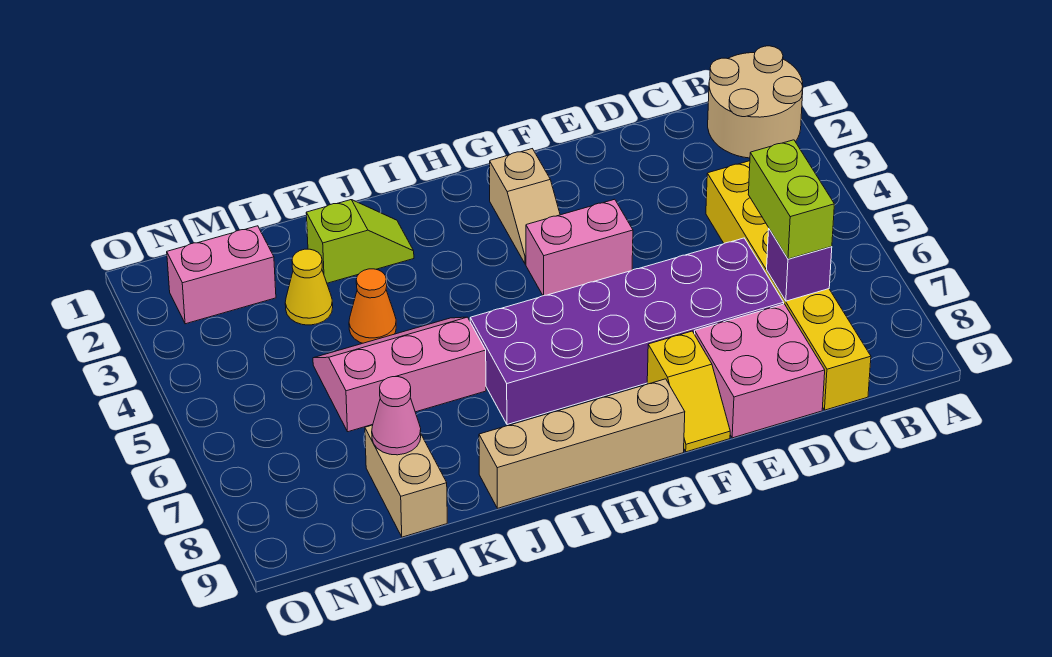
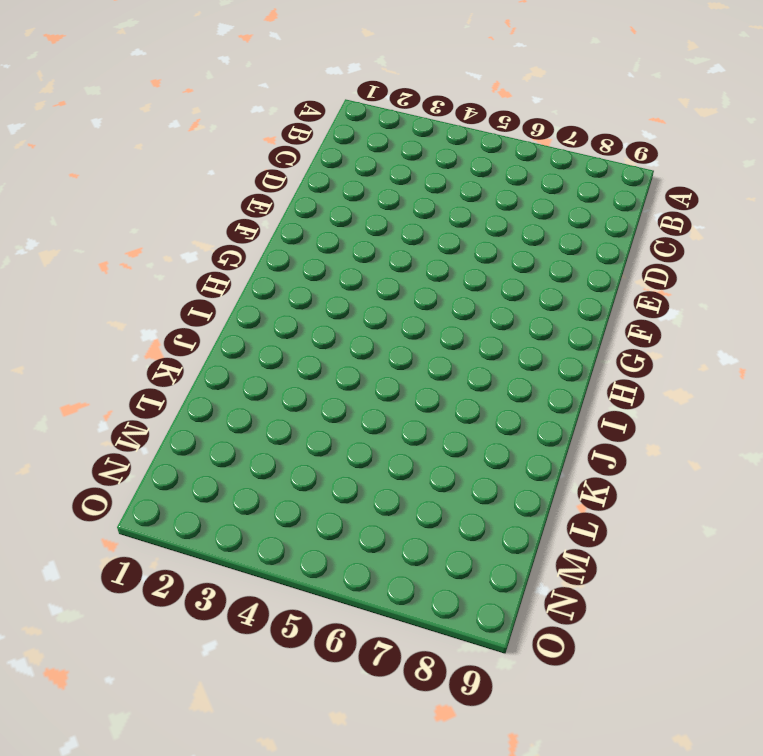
none -> tan 2x2 round brick [708,46,803,158]
none -> yellow 1x6 brick [706,161,871,410]
none -> purple 2x6 brick [470,238,784,425]

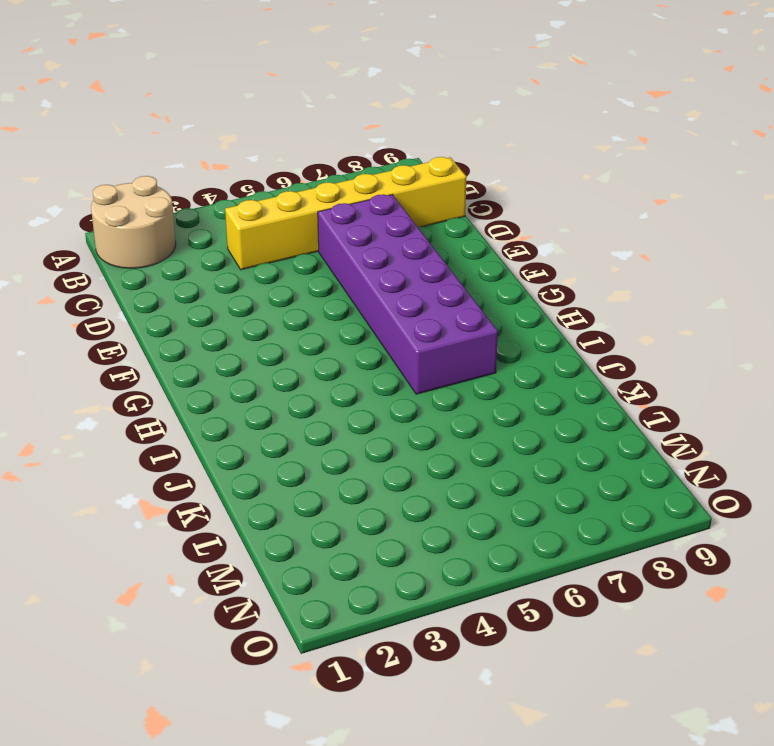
none -> pink 2x2 brick [695,304,825,438]
none -> pink 1x2 brick [526,199,633,296]
none -> yellow 1x2 slope [647,331,730,452]

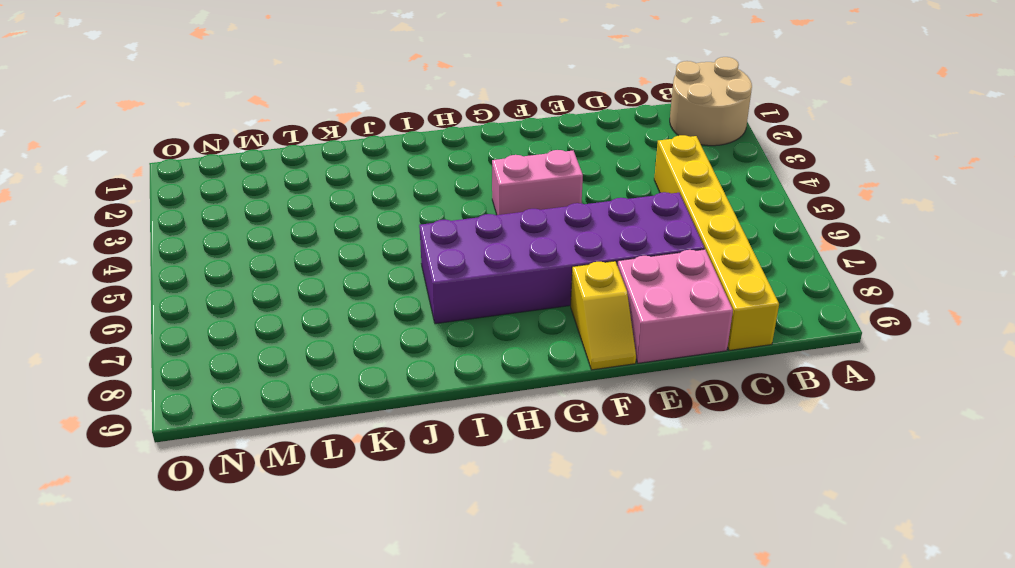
none -> tan 1x2 slope [490,149,560,264]
none -> tan 1x4 brick [479,379,685,508]
none -> lime 1x2 slope [306,200,414,283]

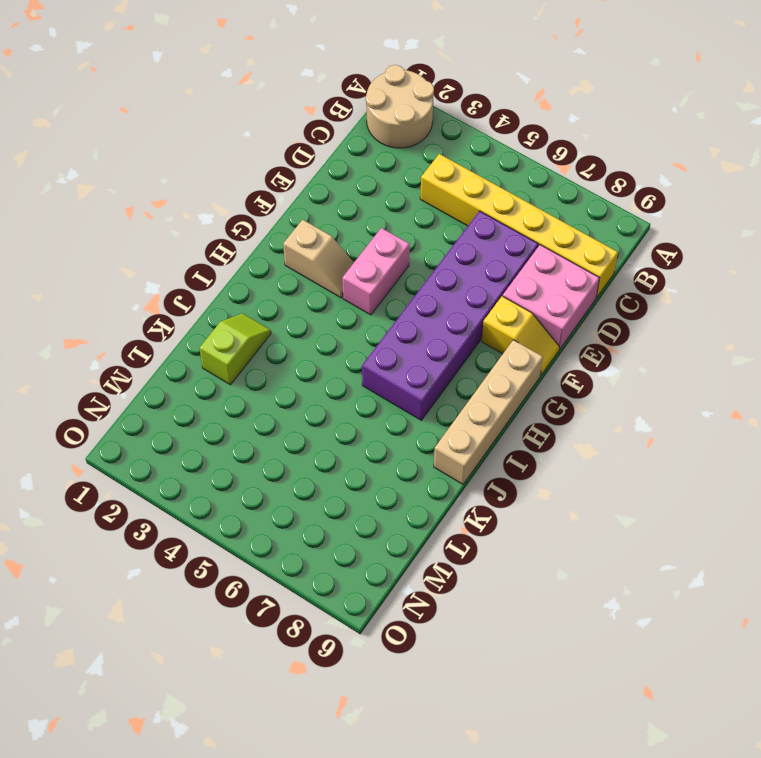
none -> pink 2x3 slope [313,317,486,432]
none -> orange 1x1 cone [349,269,396,343]
none -> yellow 1x1 cone [285,249,333,325]

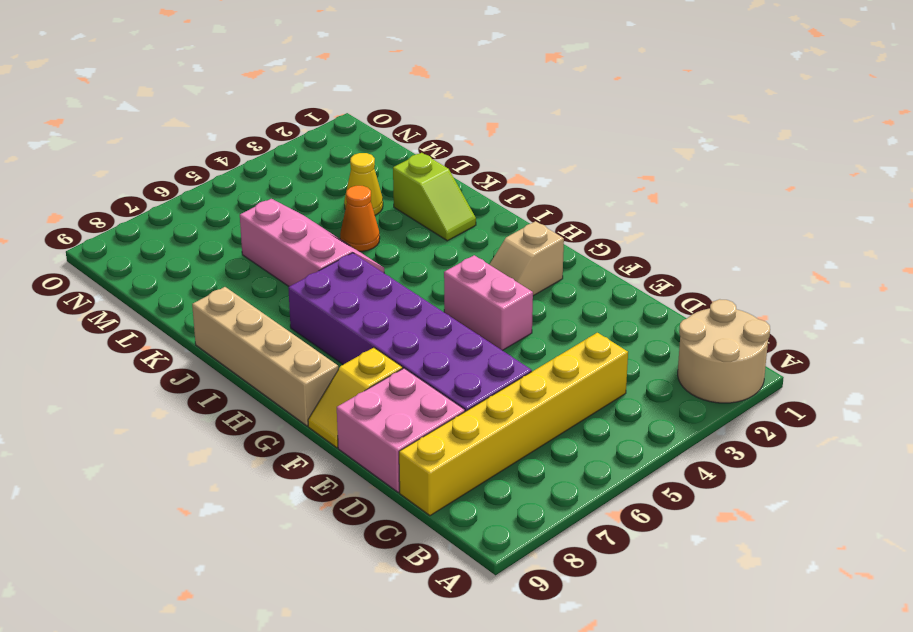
none -> tan 1x2 brick [365,425,447,537]
none -> pink 1x2 brick [167,226,276,324]
none -> purple 1x1 brick [767,229,832,301]

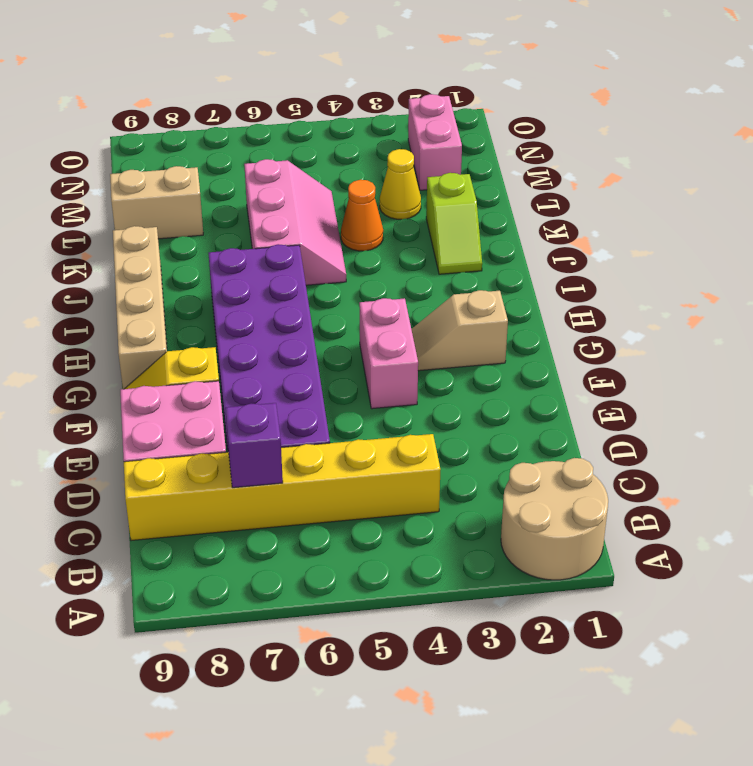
none -> pink 1x1 cone [372,377,421,455]
none -> lime 1x2 brick [748,140,834,259]

